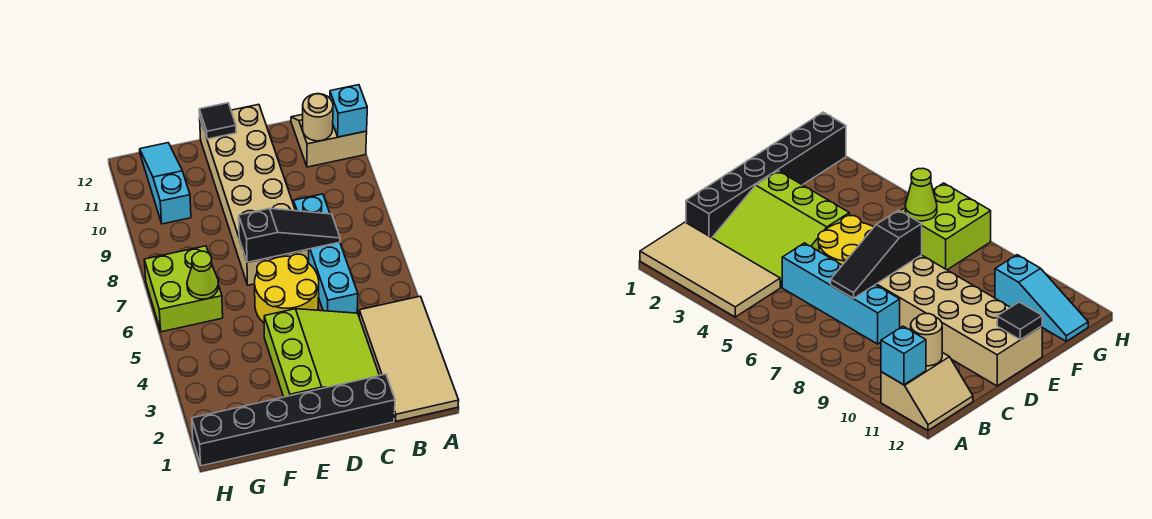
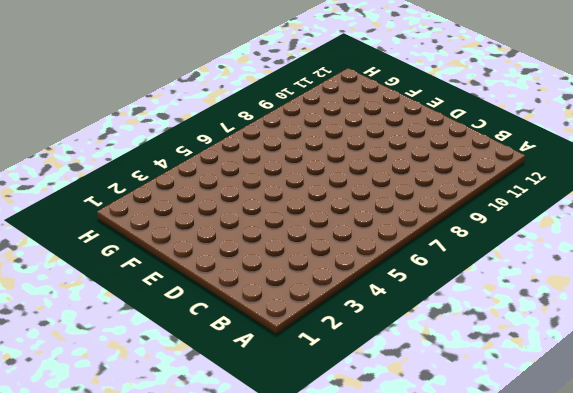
none -> tan 2x4 tile [359,296,459,421]
none -> tan 2x2 slope [291,114,367,167]
none -> black 1x6 brick [192,374,395,466]

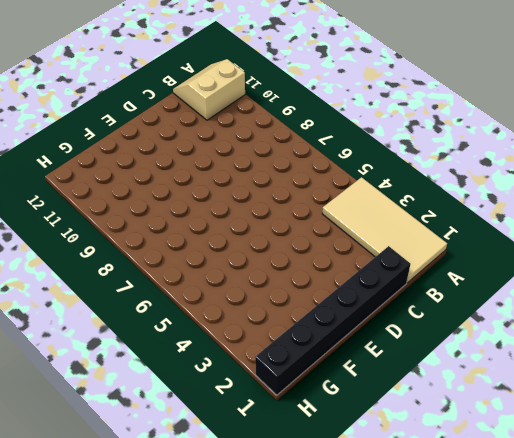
none -> lime 3x3 slope [264,309,379,397]
none -> cyan 1x4 brick [293,194,358,313]
none -> yellow 2x2 round brick [255,254,319,323]

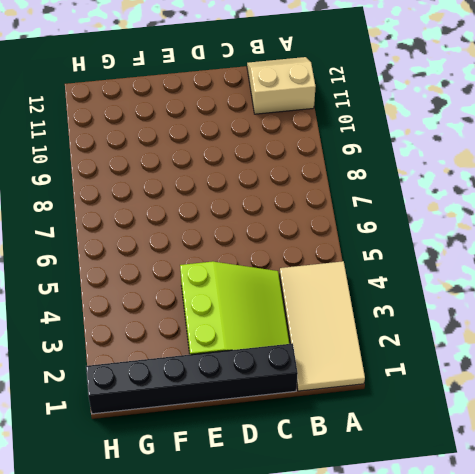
none -> cyan 1x4 brick [293,194,358,313]
none -> yellow 2x2 round brick [255,254,319,323]
none -> tan 2x6 brick [200,104,309,285]

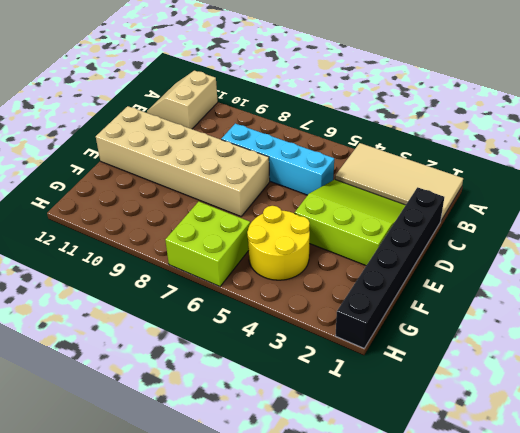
yellow 2x2 round brick [247,206,310,280] -> yellow 2x2 round brick moved to [255,254,319,323]
none -> cyan 1x3 slope [140,143,191,224]
none -> cyan 1x1 brick [330,85,367,137]
none -> tan 1x1 round brick [303,94,333,141]

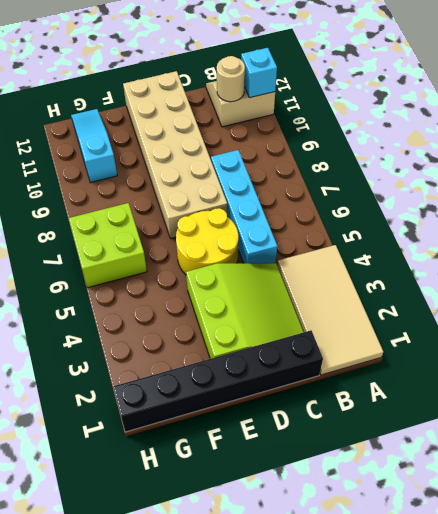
none -> black 1x3 slope [239,208,340,262]
none -> black 1x1 tile [199,103,236,139]
none -> lime 1x1 cone [187,251,218,299]

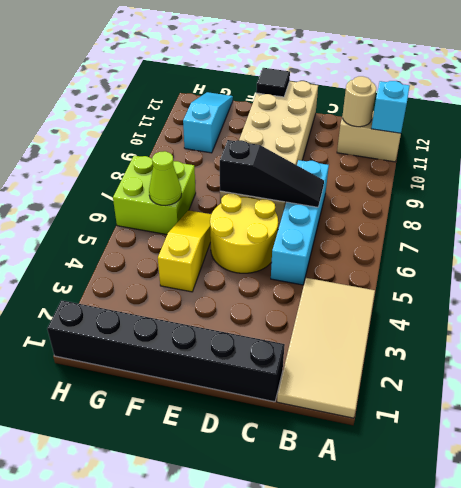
yellow 1x3 slope [158,210,211,292] -> none
none -> lime 3x3 slope [264,309,379,397]

